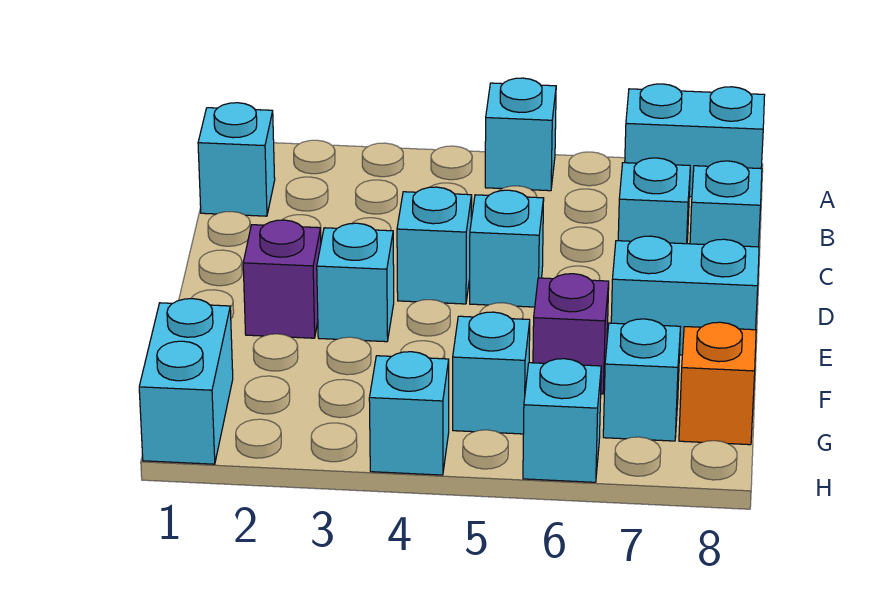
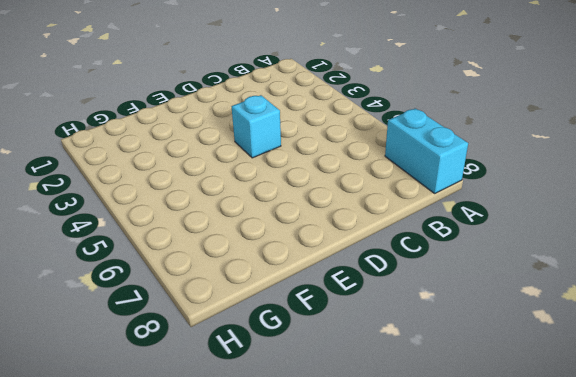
none -> cyan 1x1 brick [485,78,556,191]
none -> cyan 1x1 brick [198,103,275,216]
none -> cyan 1x1 brick [618,158,690,244]

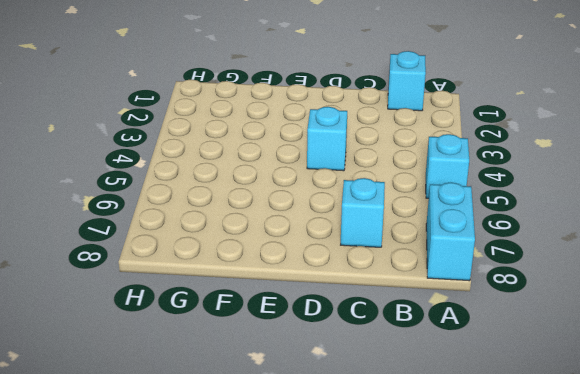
none -> cyan 1x1 brick [690,161,762,247]
none -> cyan 1x1 brick [470,190,544,307]
none -> purple 1x1 brick [243,220,321,338]

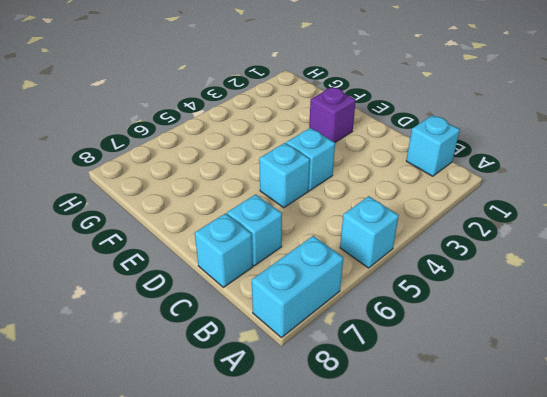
none -> cyan 1x1 brick [317,223,394,342]
none -> cyan 1x2 brick [611,236,759,355]
none -> purple 1x1 brick [533,274,609,394]

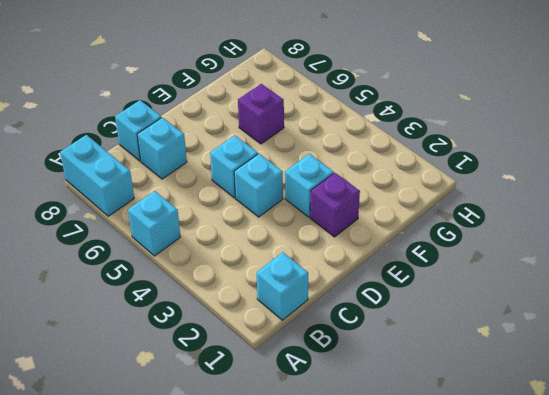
none -> cyan 1x2 brick [611,236,759,355]
none -> cyan 1x2 brick [139,299,233,464]
none -> cyan 1x1 brick [453,312,530,434]

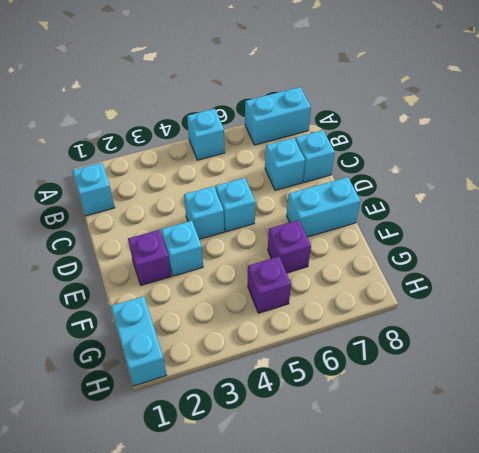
purple 1x1 brick [248,257,291,313] -> cyan 1x1 brick [453,312,530,434]
none -> cyan 1x1 brick [603,319,680,441]
none -> orange 1x1 brick [679,322,756,445]
none -> cyan 1x1 brick [369,352,449,475]

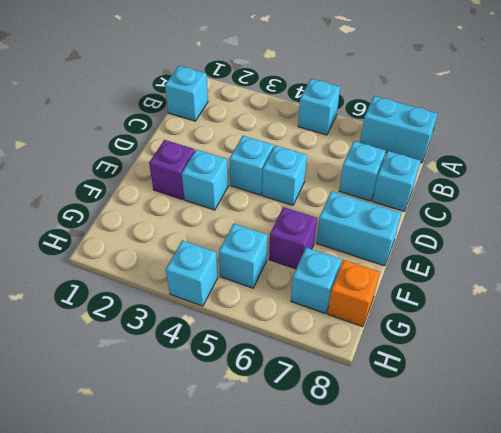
none -> cyan 1x2 brick [139,299,233,464]
none -> cyan 1x1 brick [523,359,601,482]

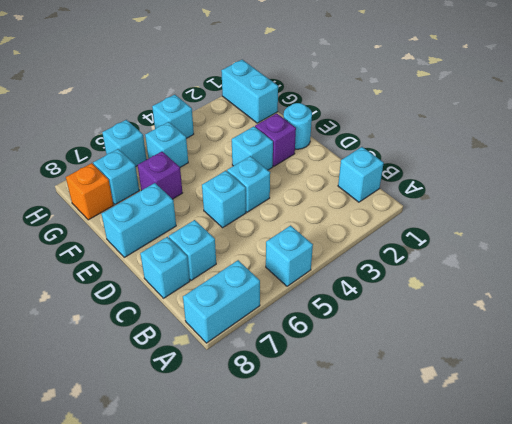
cyan 1x1 round brick [284,103,312,149] -> none

